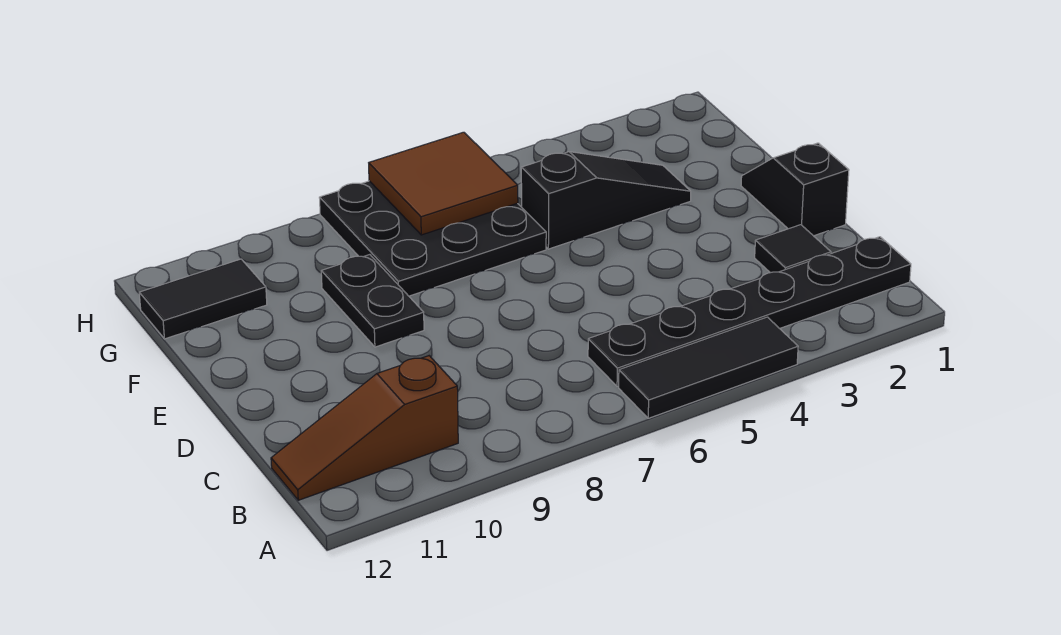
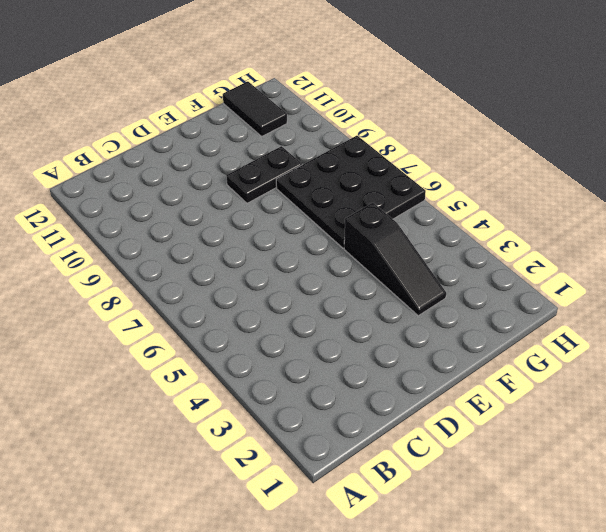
none -> black 1x3 tile [619,317,798,418]
none -> black 1x6 plate [588,237,911,386]

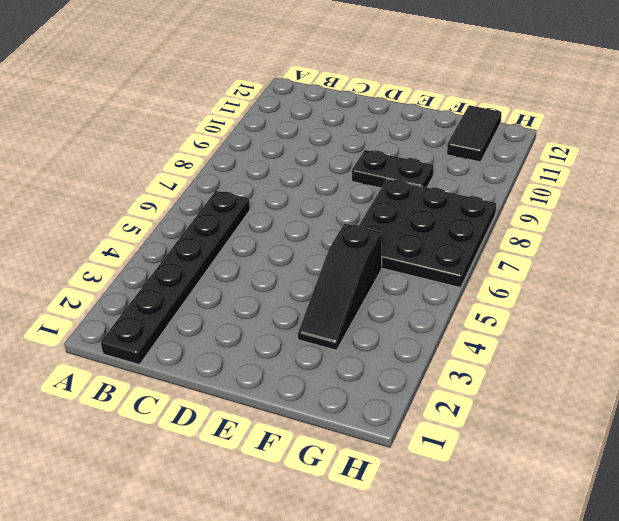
none -> black 1x3 tile [619,317,798,418]
none -> brown 1x3 slope [271,356,458,500]

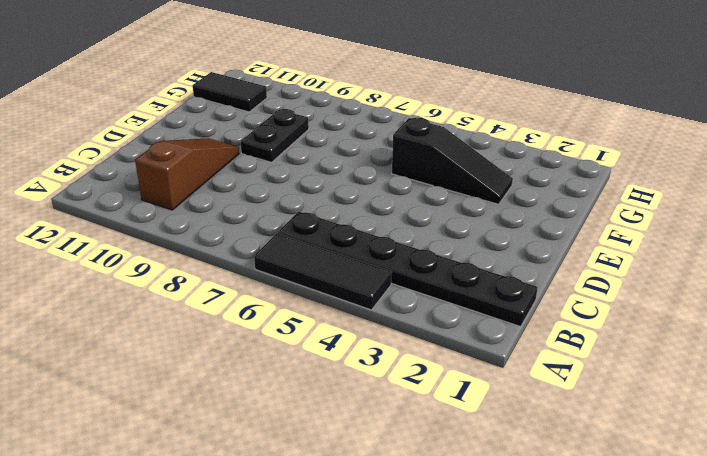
brown 1x3 slope [135,138,239,210] -> brown 1x3 slope turned to [271,356,458,500]
none -> black 1x1 tile [755,225,831,273]
none -> black 1x2 slope [741,143,849,236]

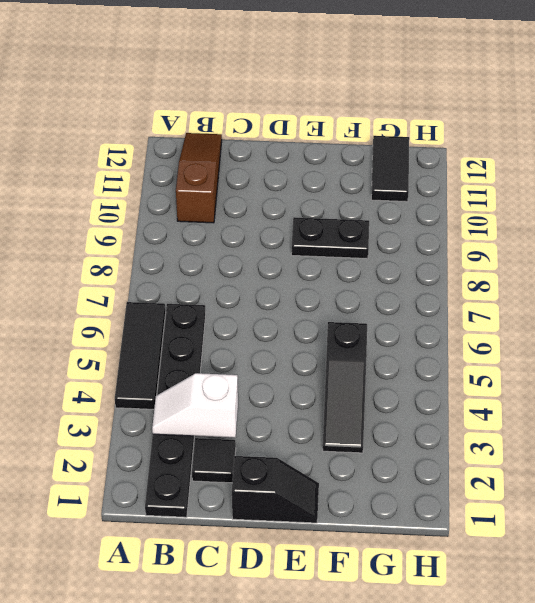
white 1x2 slope [152,373,238,438] -> none
none -> black 3x3 plate [319,181,546,296]
none -> brown 2x2 tile [369,132,518,235]

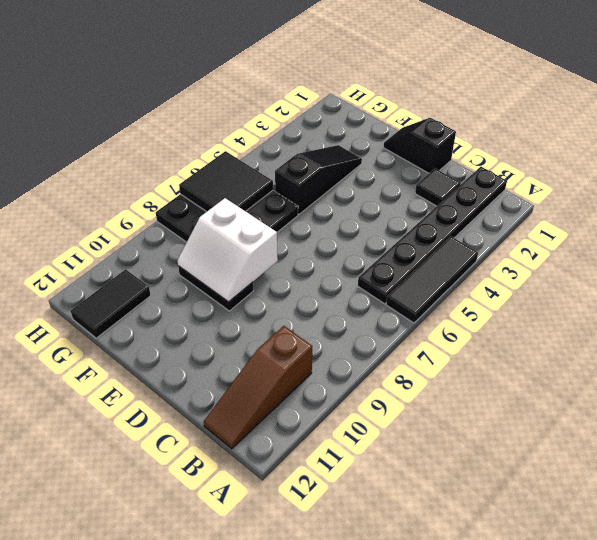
white 2x2 slope [178,198,278,302] -> none
black 2x2 tile [179,151,273,212] -> brown 2x2 tile [369,132,518,235]

